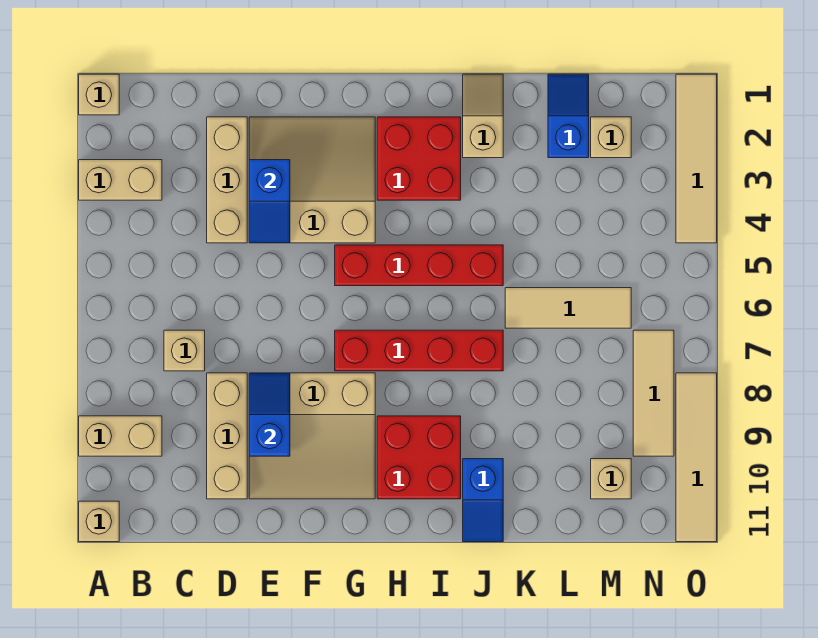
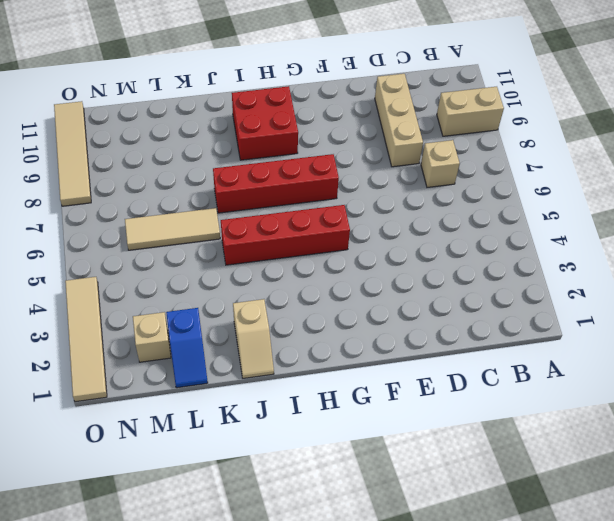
none -> tan 1x1 brick [79,74,119,115]
none -> tan 1x2 brick [79,160,162,200]
none -> tan 1x1 brick [79,501,119,542]

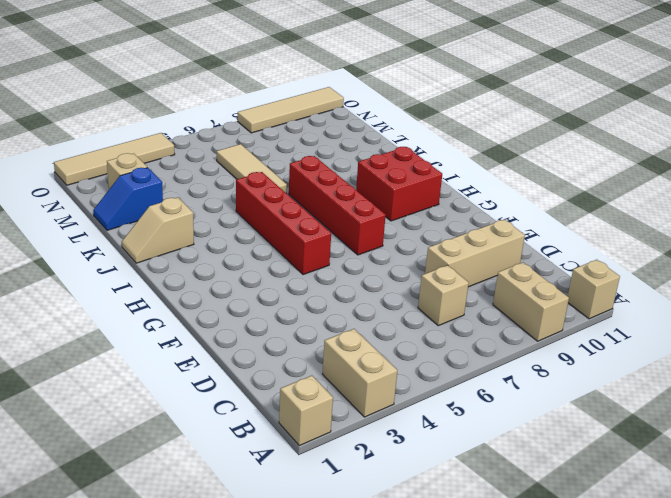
none -> tan 1x3 brick [207,117,247,243]
none -> tan 3x3 slope [249,117,375,243]
none -> tan 3x3 slope [249,373,375,499]

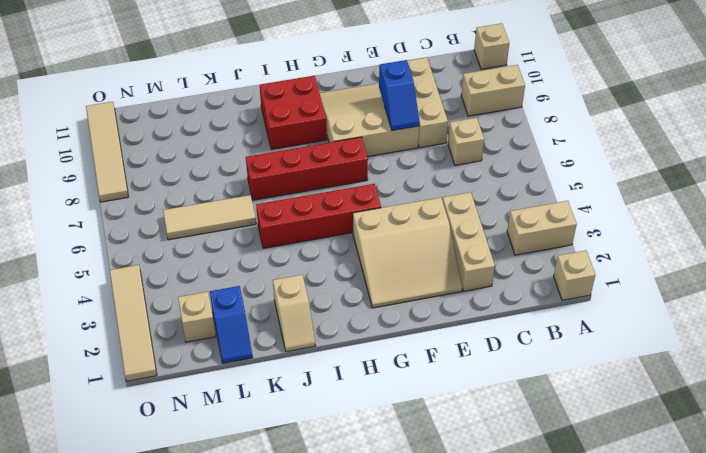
none -> red 2x2 brick [377,117,461,200]
none -> blue 1x2 slope [463,459,503,542]
none -> tan 1x1 brick [591,459,631,499]

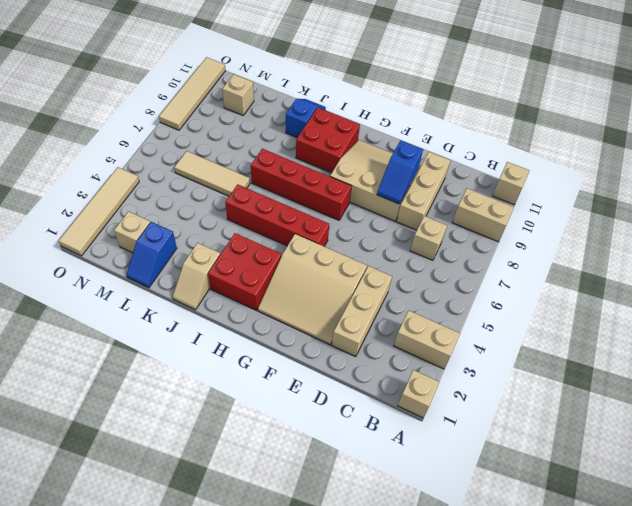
none -> tan 1x3 tile [633,330,674,456]
none -> blue 1x2 slope [249,160,290,243]

